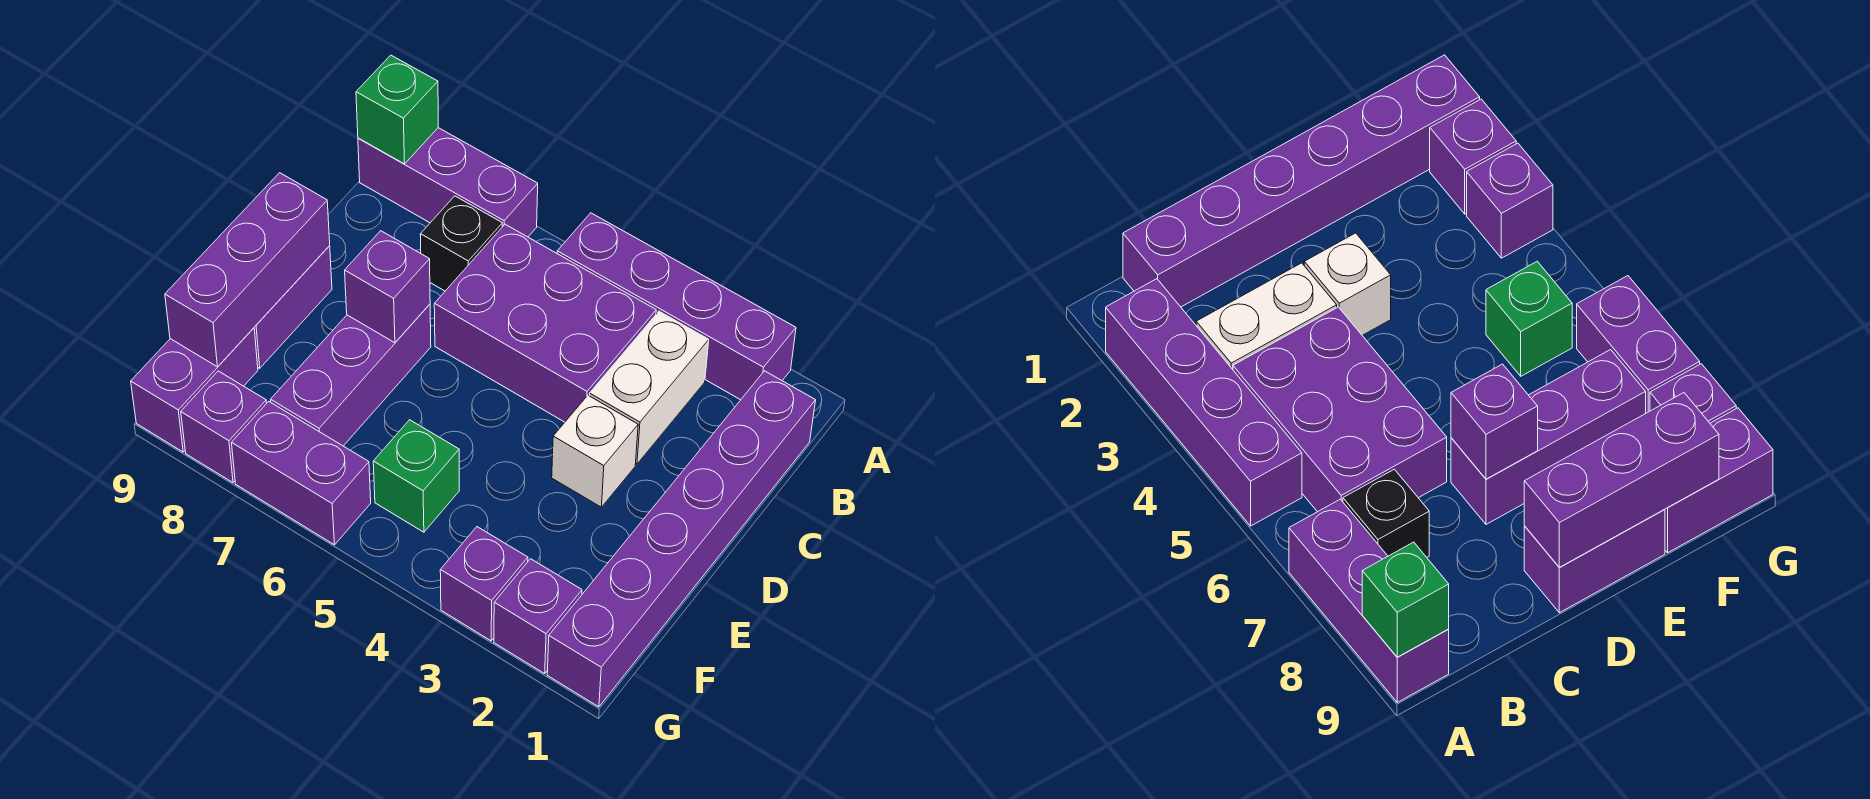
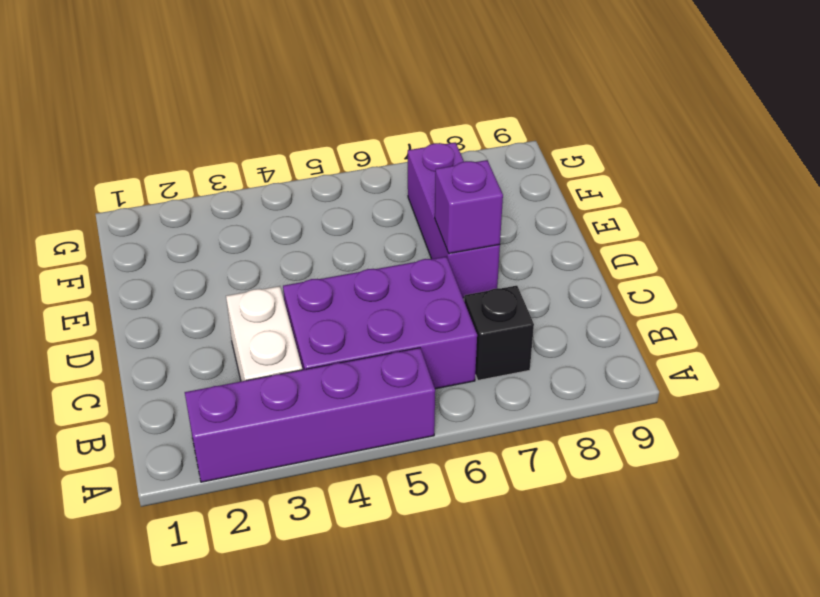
none -> purple 1x3 brick [358,128,538,237]
none -> purple 1x6 brick [547,371,816,707]
none -> white 1x1 brick [552,395,638,507]

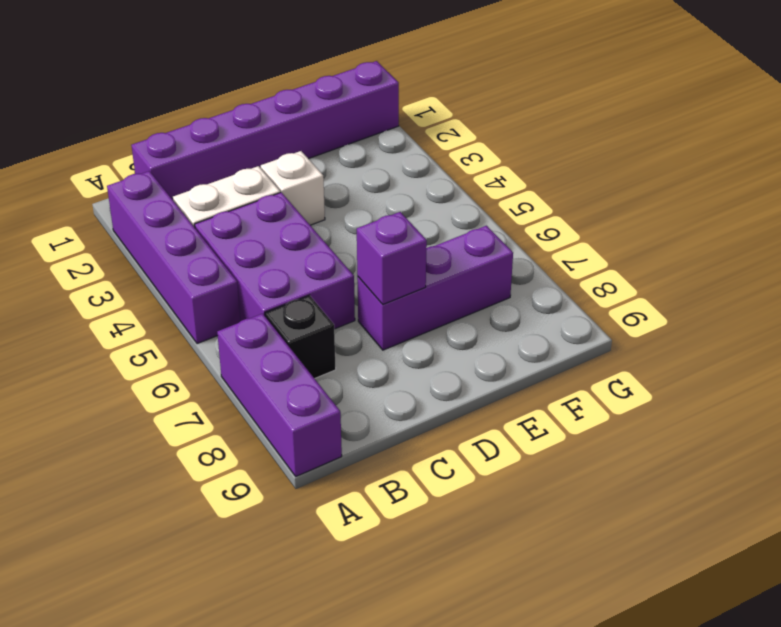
none -> purple 1x2 brick [254,246,332,368]
none -> green 1x1 brick [373,420,459,532]
none -> purple 1x2 brick [131,328,258,452]

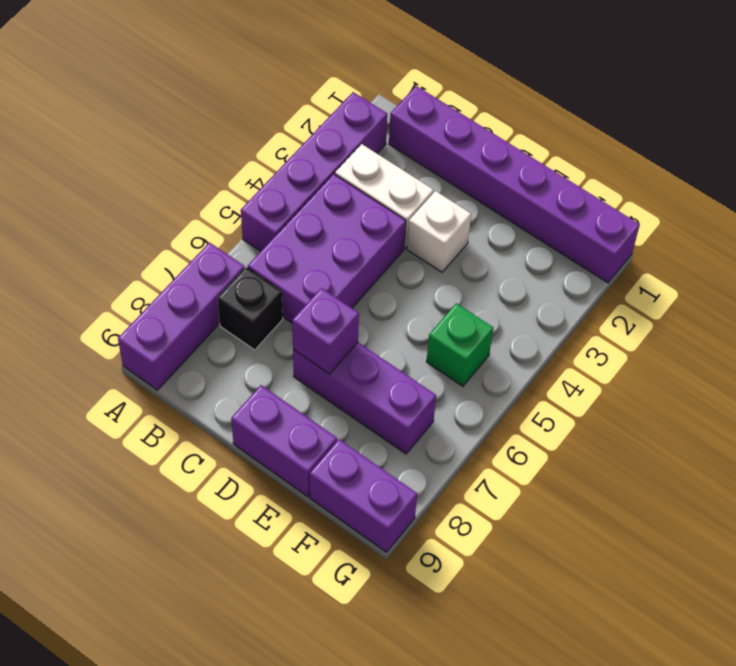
none -> purple 1x1 brick [494,559,582,674]
none -> purple 1x1 brick [440,527,528,641]
none -> purple 1x2 brick [232,402,371,545]

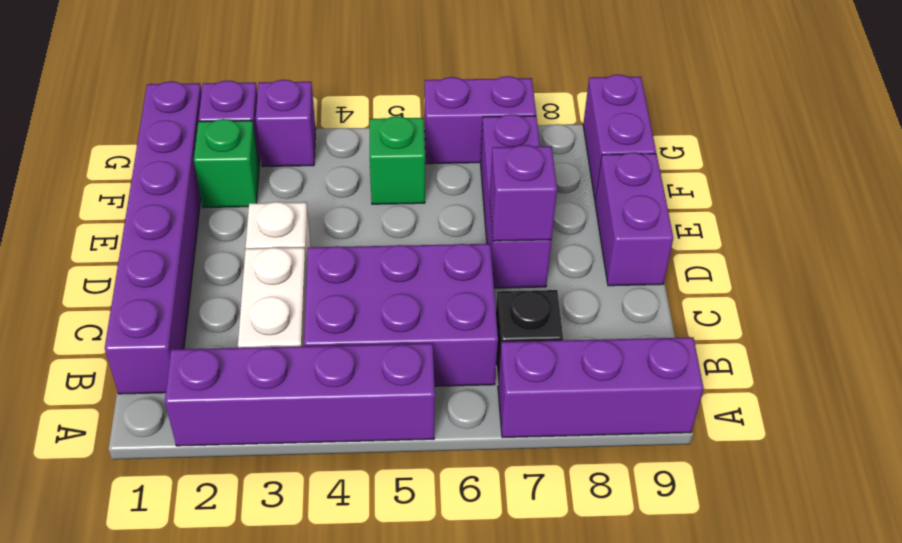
green 1x1 brick [194,119,259,208] -> green 1x1 brick moved to [356,55,438,164]
none -> purple 1x1 brick [181,371,267,482]
none -> purple 1x3 brick [165,173,330,367]

